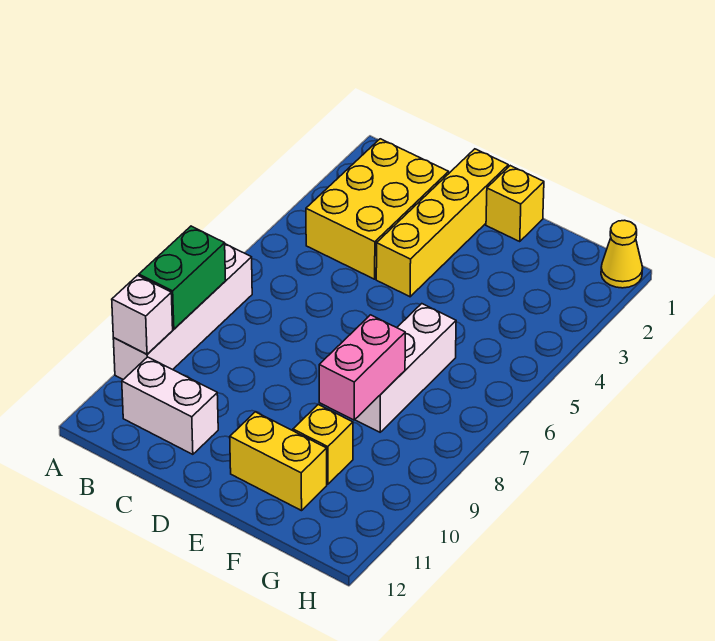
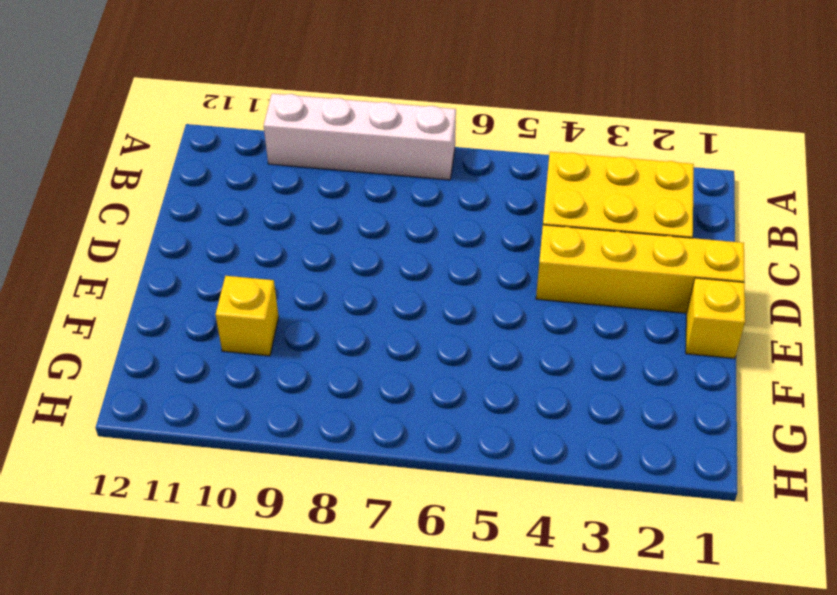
none -> white 1x2 brick [122,357,218,454]
none -> yellow 1x2 brick [230,412,327,511]
none -> white 1x3 brick [355,304,456,432]

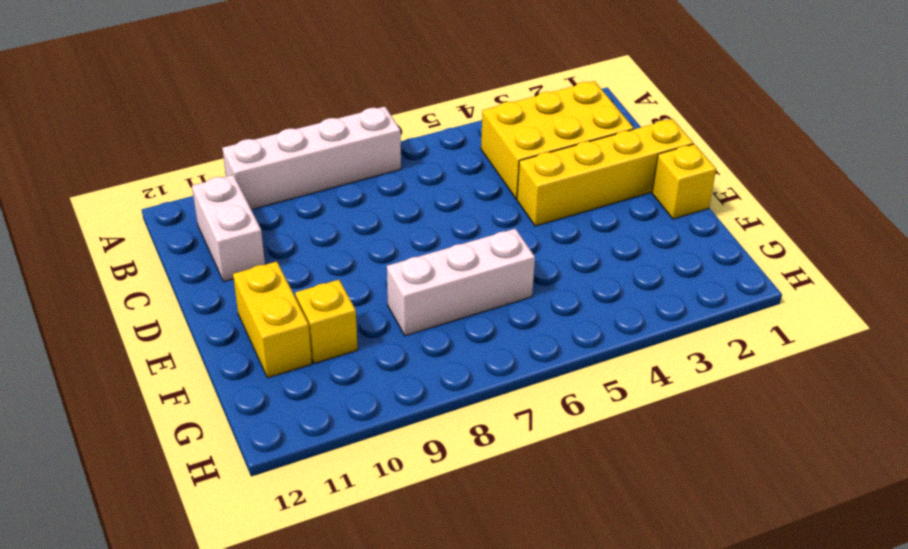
none -> yellow 1x1 cone [601,220,643,288]
none -> green 1x2 brick [139,226,226,329]
none -> white 1x1 brick [112,275,173,354]

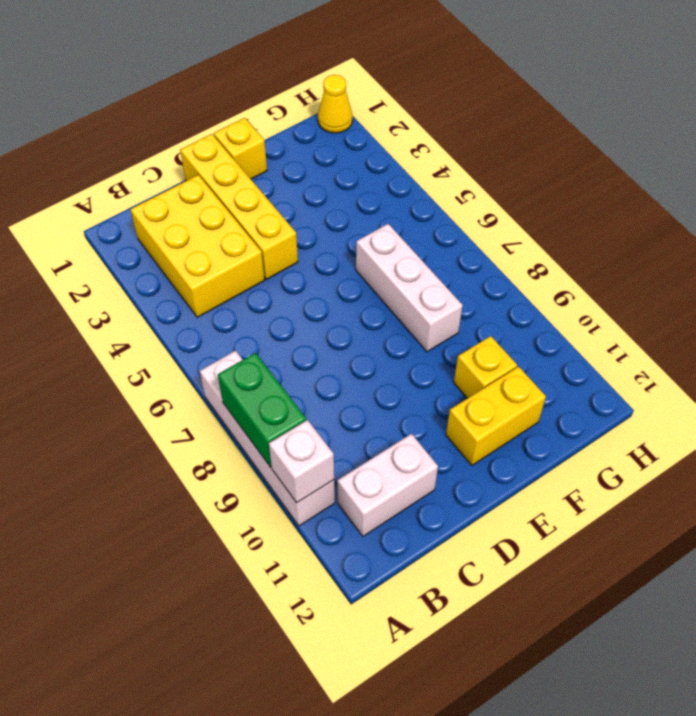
none -> pink 1x2 brick [319,315,405,420]

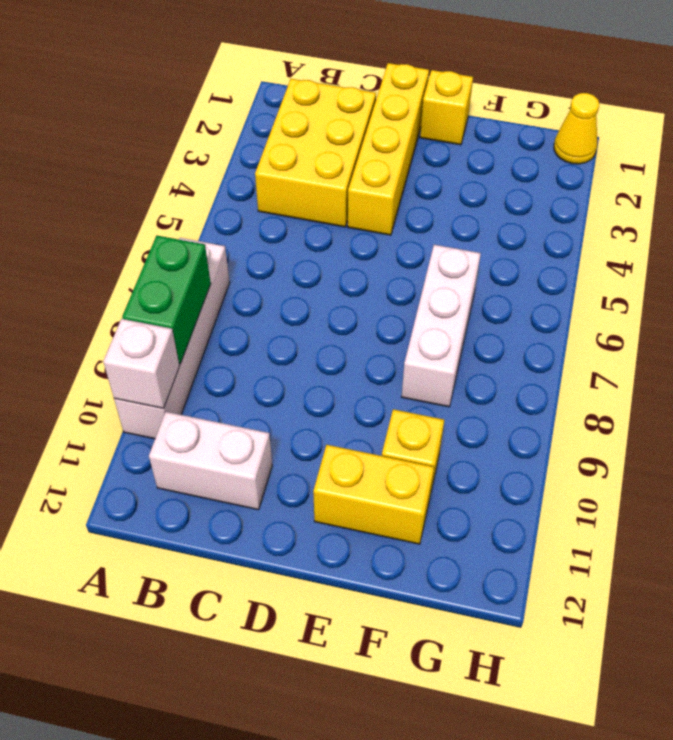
none -> pink 1x2 brick [319,315,405,420]

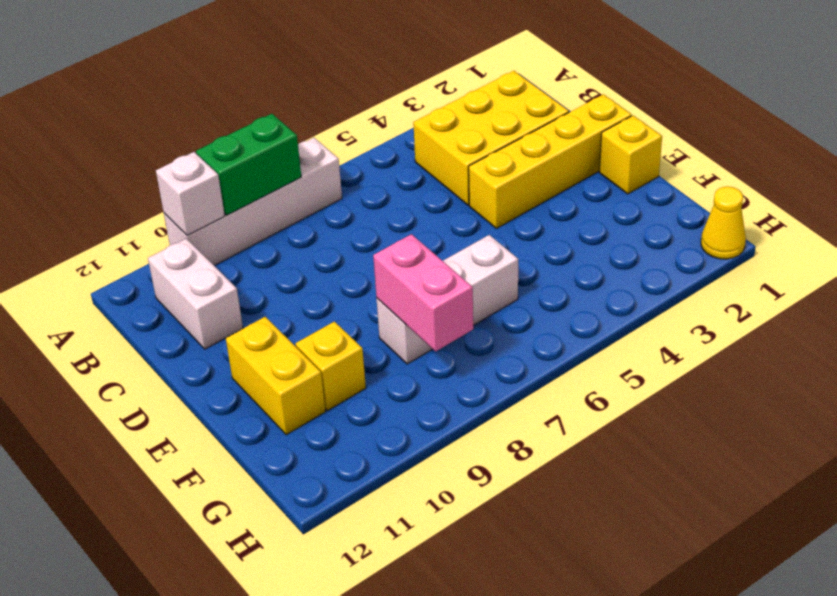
pink 1x2 brick [373,234,473,351] -> pink 1x2 brick turned to [319,315,405,420]

